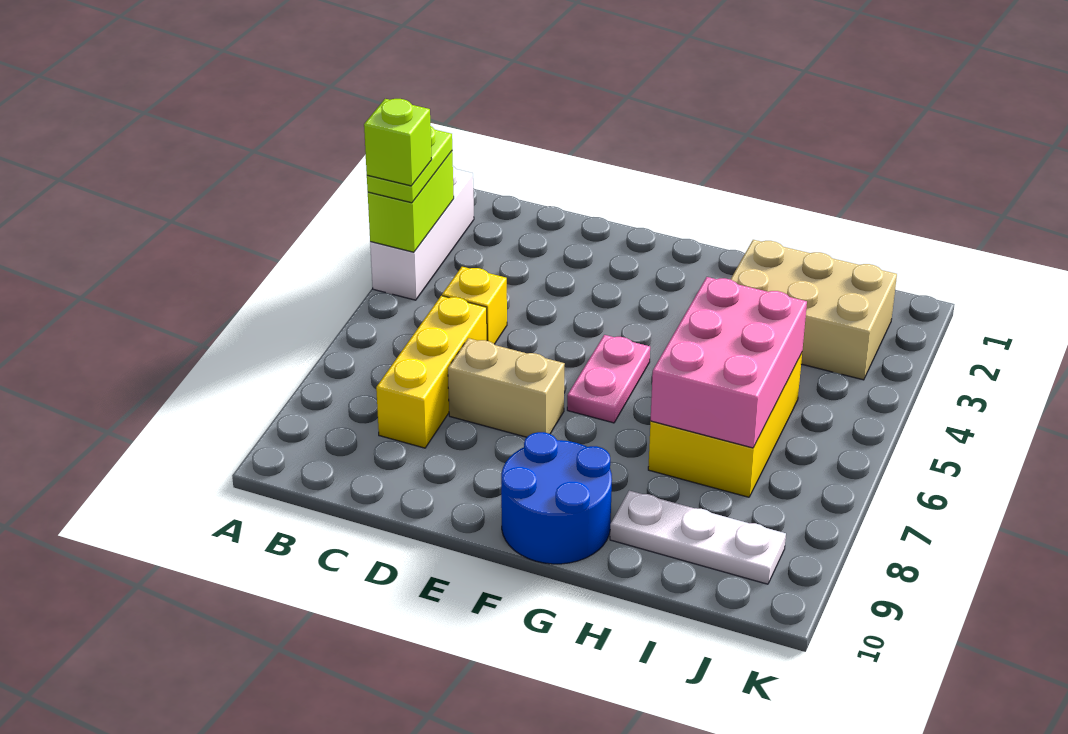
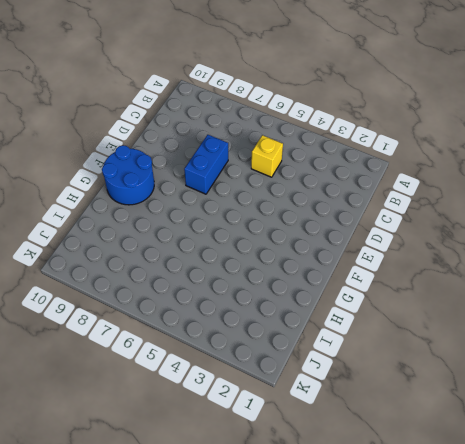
blue 1x2 brick [184,135,228,194] -> tan 1x2 brick [448,338,565,437]
none -> white 1x3 brick [370,166,474,300]
none -> yellow 1x3 brick [376,296,487,448]
none -> pink 1x2 plate [567,335,650,423]

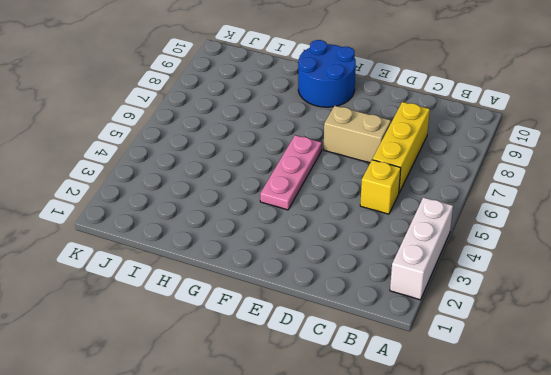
pink 1x3 plate [260,135,322,210] -> pink 1x2 plate [567,335,650,423]
none -> tan 2x3 brick [730,240,897,380]
none -> yellow 2x3 brick [648,353,802,497]
none -> white 1x3 plate [610,491,786,584]

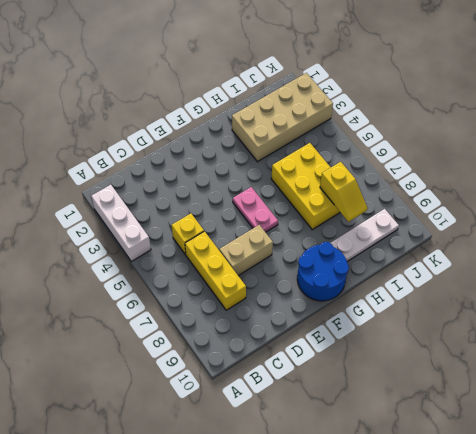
tan 2x4 brick [232,73,333,162] -> tan 2x3 brick [730,240,897,380]
yellow 1x2 slope [320,162,367,222] -> pink 2x3 brick [651,277,807,448]
none -> lime 1x2 brick [368,151,454,252]
none -> lime 1x2 plate [367,127,452,203]
none -> lime 1x1 brick [364,99,432,186]

